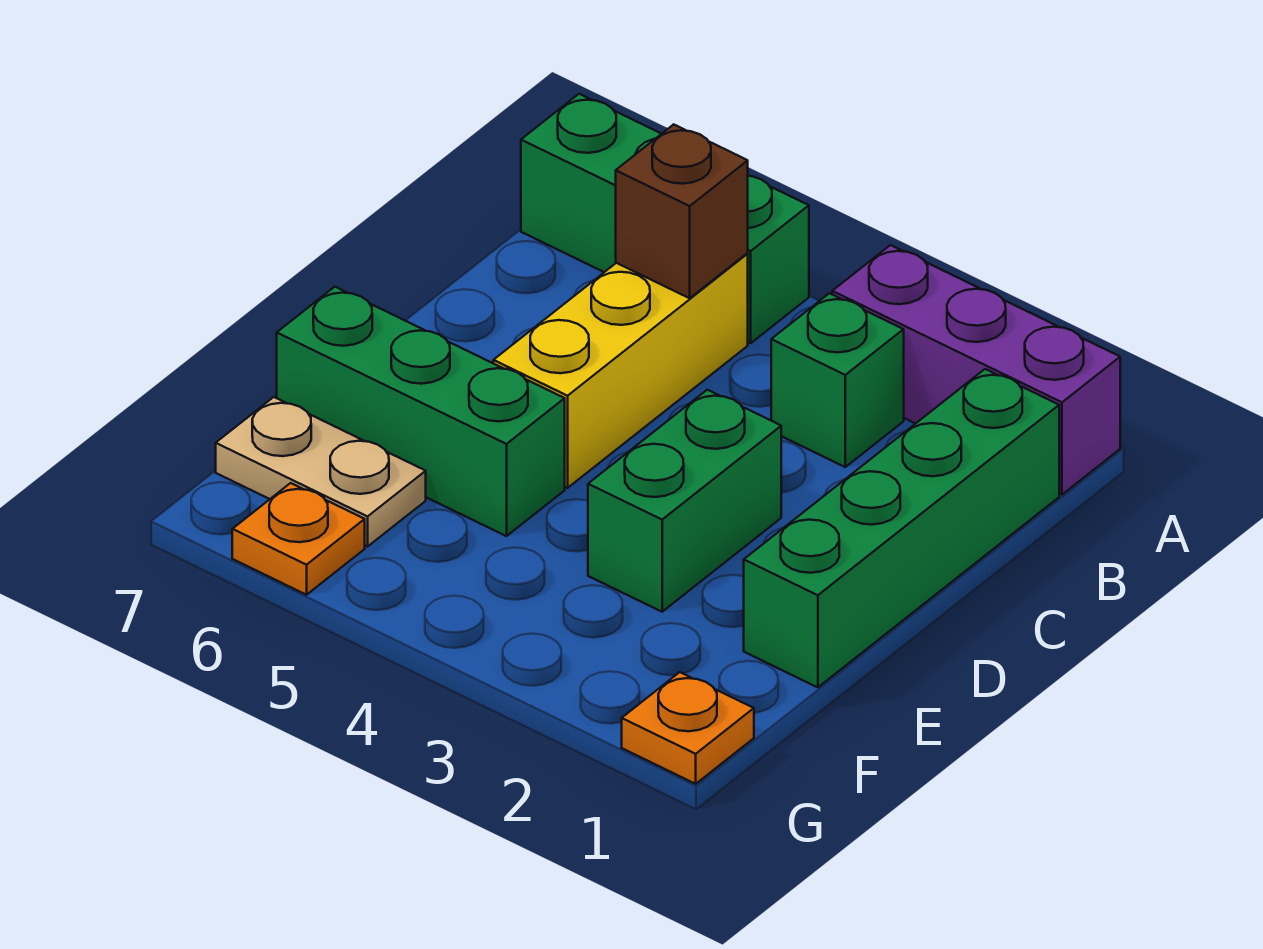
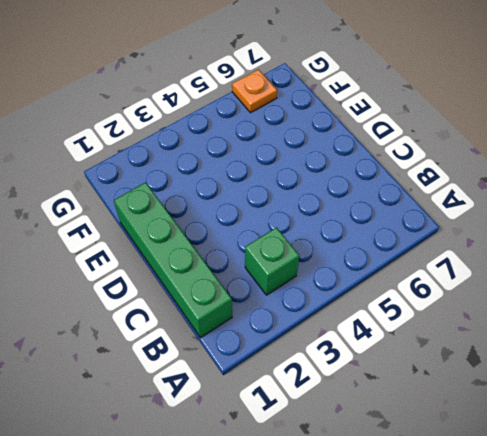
none -> purple 1x3 brick [832,245,1120,494]
none -> green 1x3 brick [521,94,809,343]

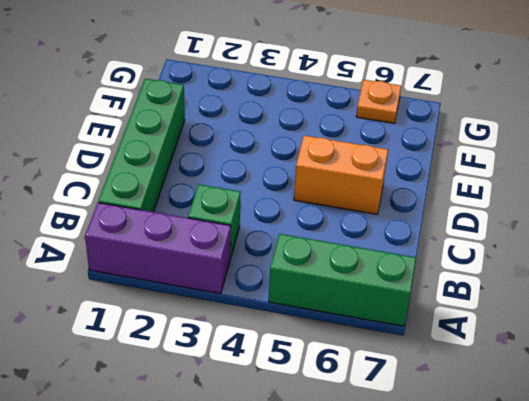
orange 1x2 brick [294,135,388,214] -> yellow 1x3 brick [493,254,748,488]
none -> green 1x2 brick [588,390,781,612]
none -> green 1x3 brick [277,287,565,536]

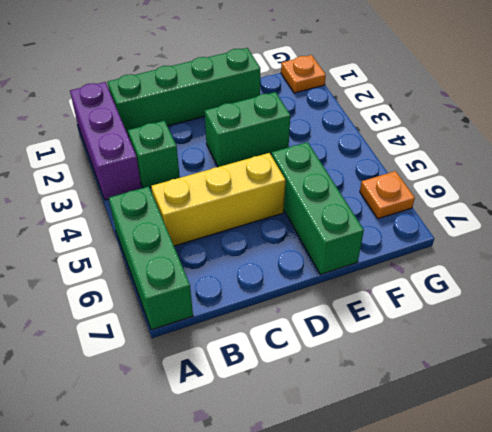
none -> tan 1x2 plate [216,397,426,547]
none -> brown 1x1 brick [616,124,748,298]

